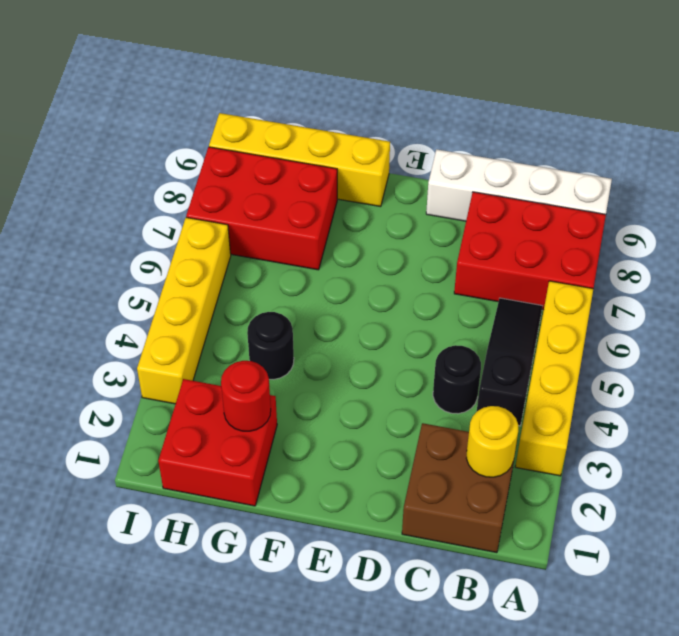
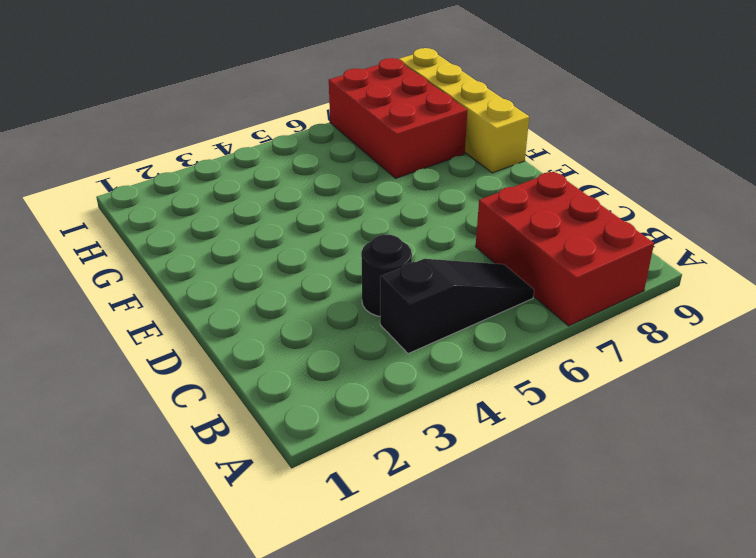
none -> yellow 1x4 brick [515,281,593,476]
none -> white 1x4 brick [426,149,612,221]
none -> brown 2x2 brick [402,423,517,553]

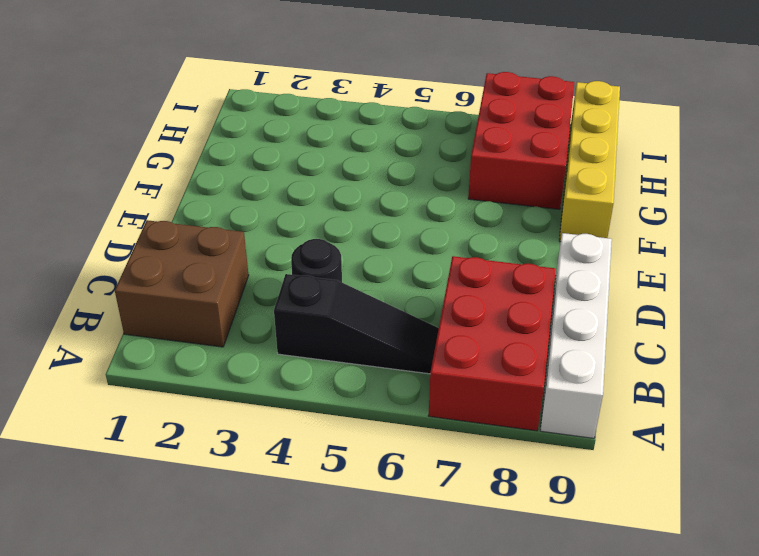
none -> yellow 1x4 brick [515,281,593,476]
none -> red 2x2 brick [158,379,277,506]
none -> black 1x1 round brick [247,312,294,379]

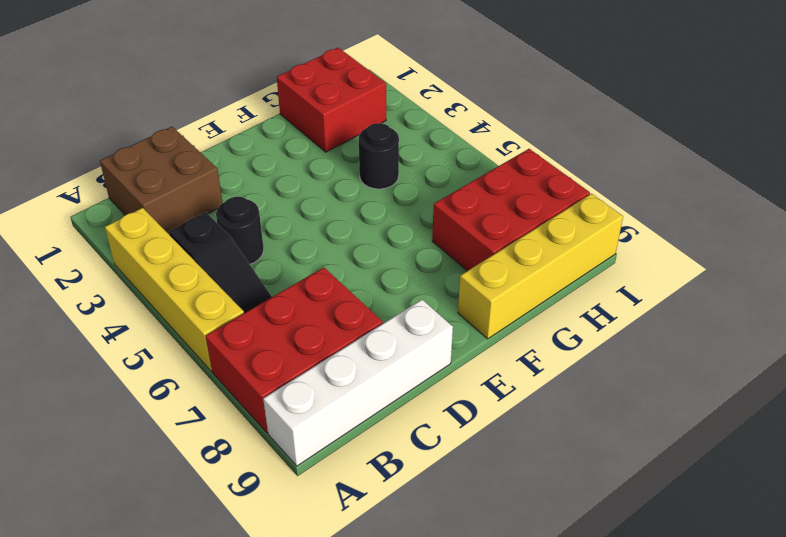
none -> yellow 1x4 brick [137,217,231,404]
none -> yellow 1x1 round brick [466,406,518,477]
none -> red 1x1 round brick [221,361,271,431]

